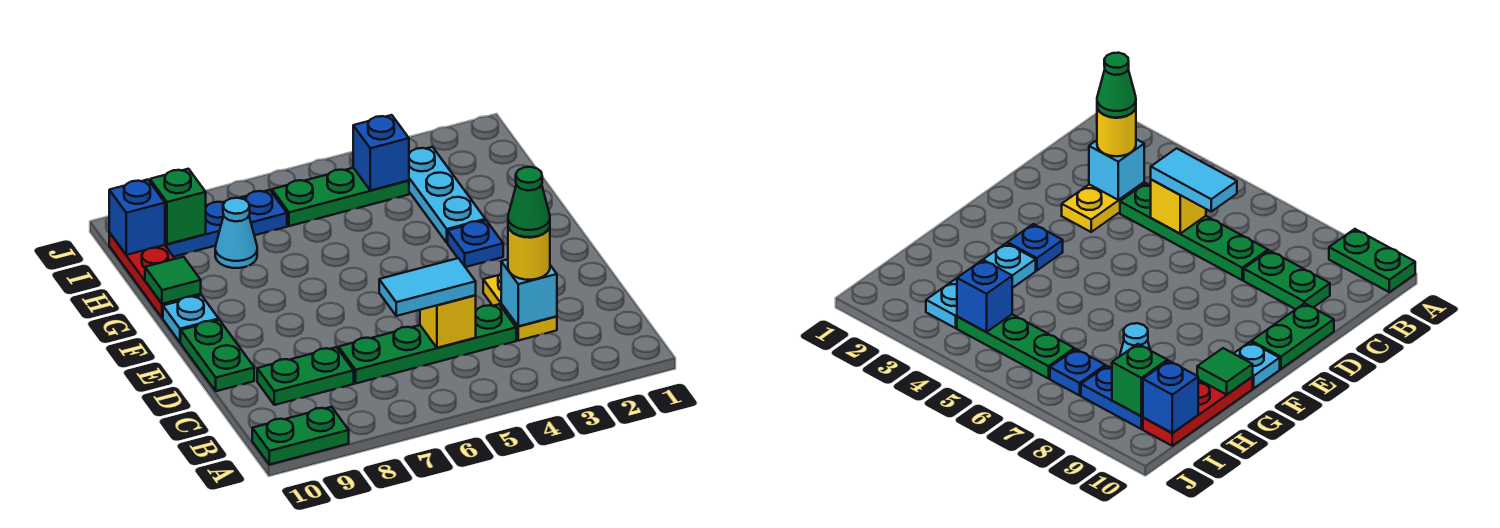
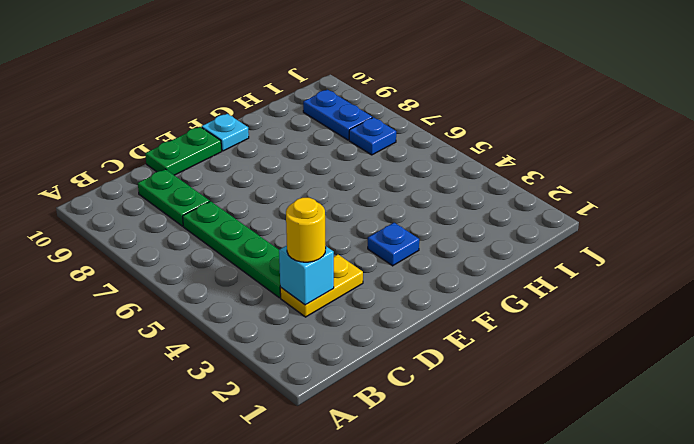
none -> green 1x2 plate [252,407,349,465]
none -> cyan 1x3 plate [409,147,485,243]
none -> red 1x3 plate [109,233,201,318]

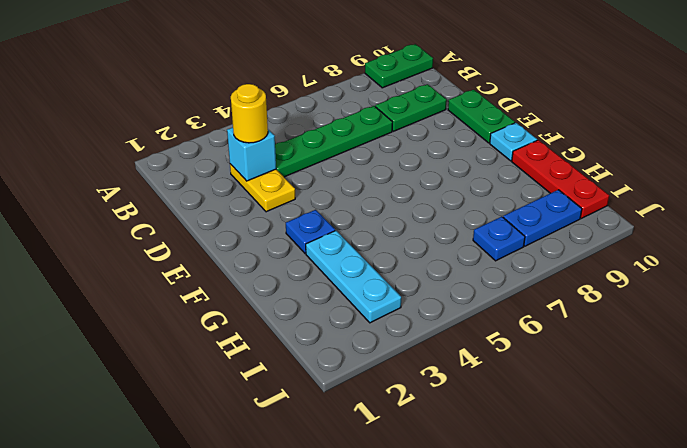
none -> cyan 1x1 cone [215,198,257,268]
none -> green 1x3 plate [272,168,409,226]
none -> yellow 1x1 brick [420,295,476,348]

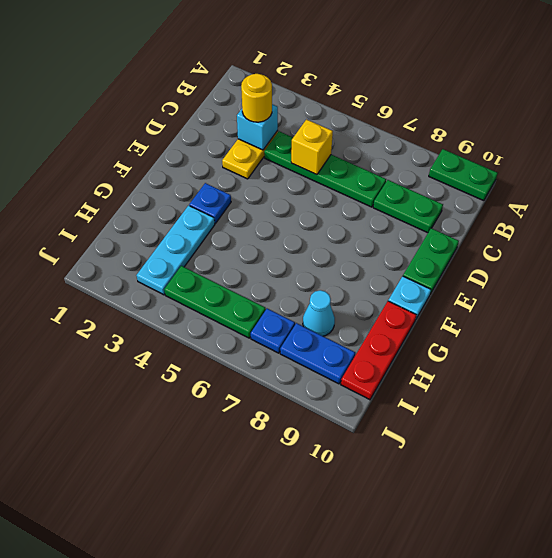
none -> green 1x1 tile [145,257,201,304]
none -> blue 1x1 brick [353,115,409,190]
none -> green 1x1 brick [150,169,206,244]

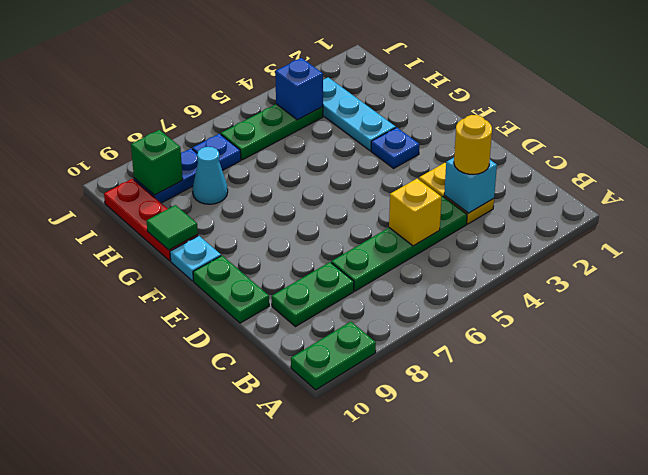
none -> blue 1x1 brick [109,180,165,255]
none -> cyan 1x2 tile [379,258,476,316]
none -> green 1x1 cone [508,167,550,237]

